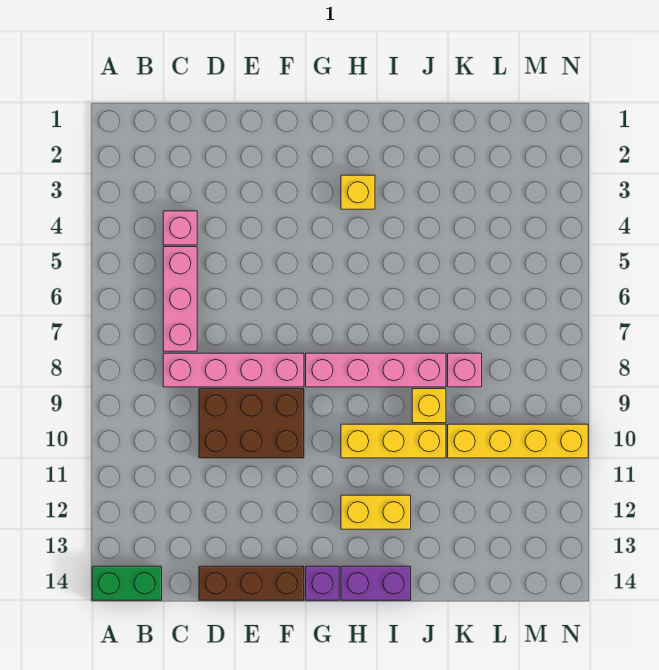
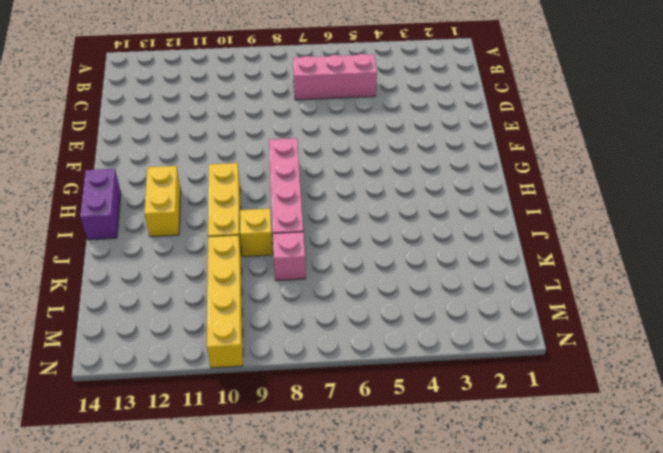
none -> green 1x2 brick [92,566,162,600]
none -> pink 1x1 brick [163,211,197,245]
none -> pink 1x4 brick [163,353,304,387]

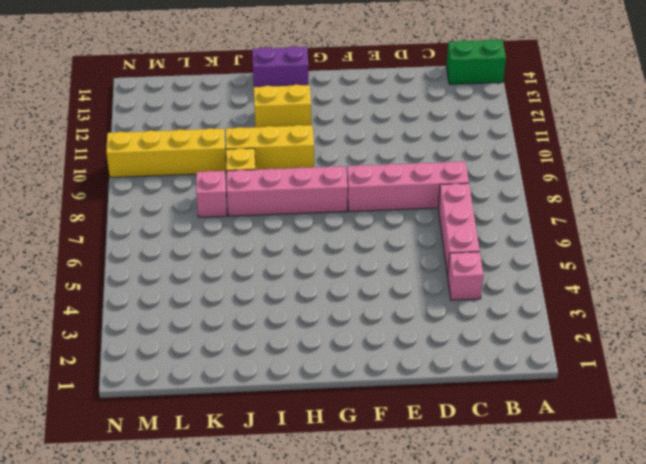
none -> brown 2x3 brick [199,389,304,458]
none -> brown 1x3 brick [199,566,304,600]
none -> purple 1x1 brick [306,566,339,600]

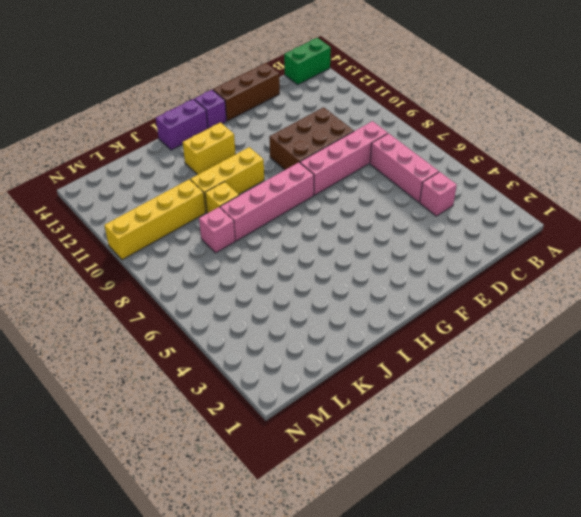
none -> yellow 1x1 brick [341,175,375,209]

